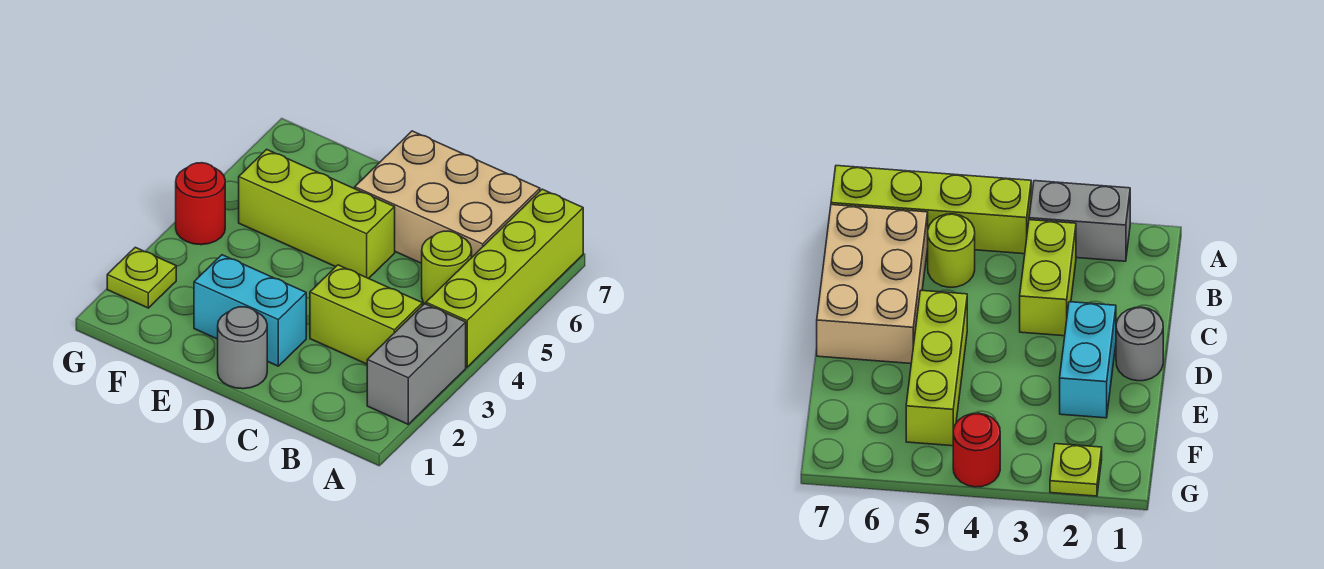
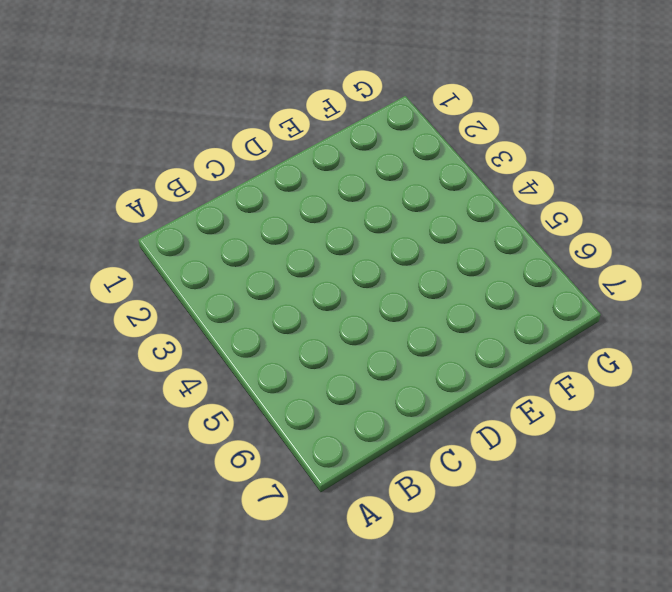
none -> grey 1x2 brick [367,304,466,424]
none -> lime 1x4 brick [426,189,583,367]

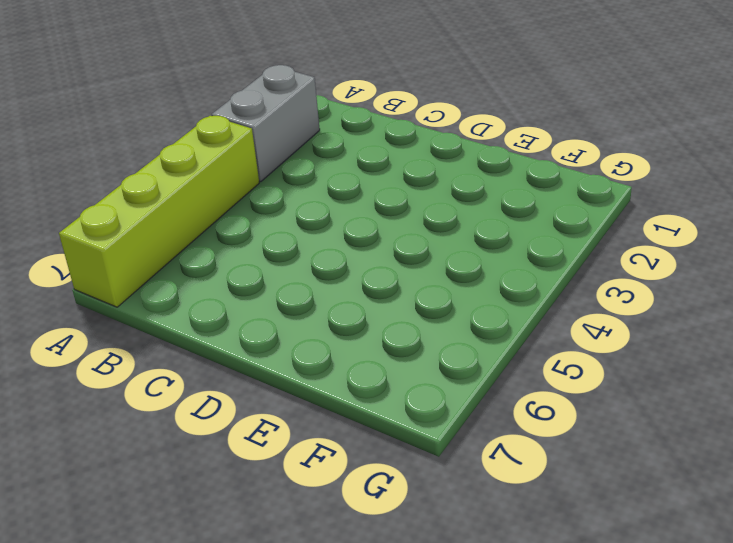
none -> lime 1x2 brick [310,265,422,364]
none -> lime 1x1 round brick [422,231,472,304]

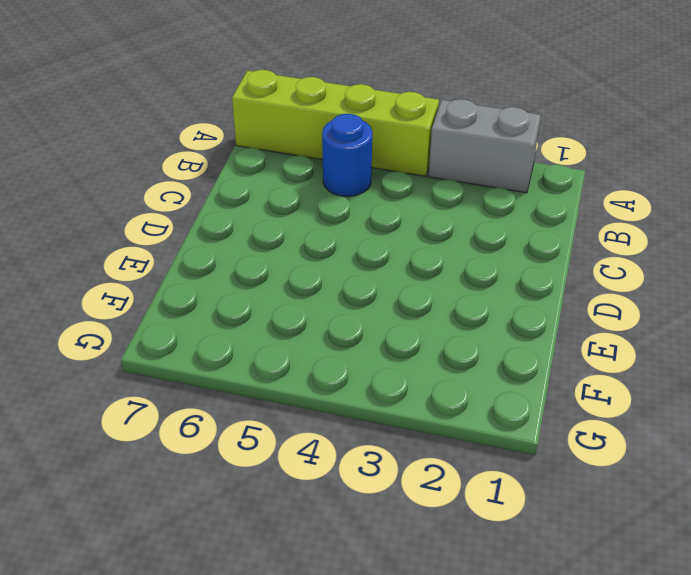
blue 1x1 round brick [322,114,372,197] -> lime 1x1 round brick [422,231,472,304]
none -> lime 1x2 brick [310,265,422,364]
none -> tan 2x3 brick [355,131,540,263]

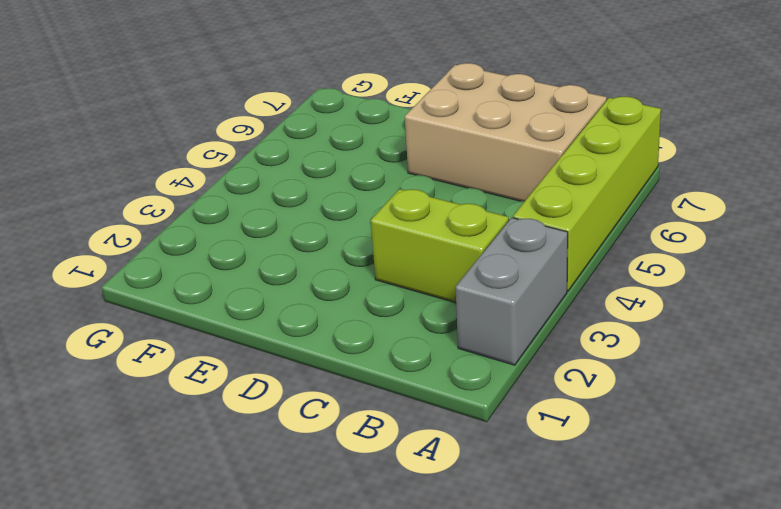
none -> lime 1x1 round brick [422,231,472,304]
none -> grey 1x1 round brick [218,307,267,389]

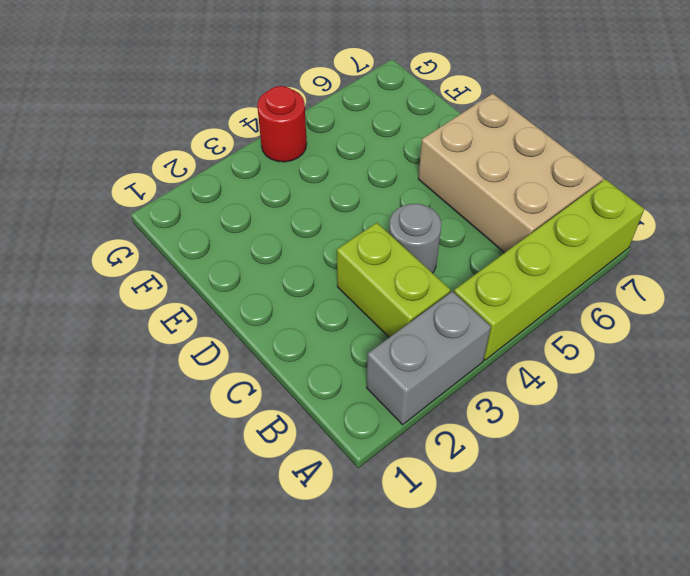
grey 1x1 round brick [389,204,441,273] -> grey 1x1 round brick moved to [218,307,267,389]
none -> lime 1x1 round brick [422,231,472,304]
none -> cyan 1x2 brick [194,255,306,366]

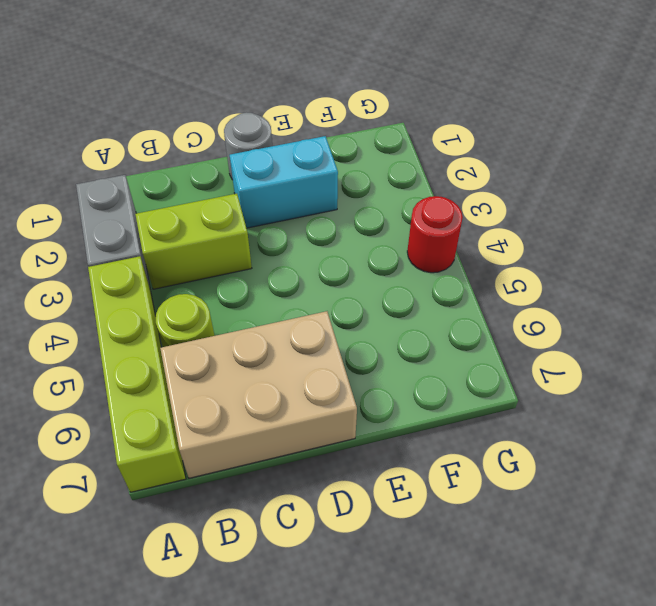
none -> lime 1x3 brick [239,149,395,279]
none -> lime 1x1 plate [107,247,176,308]

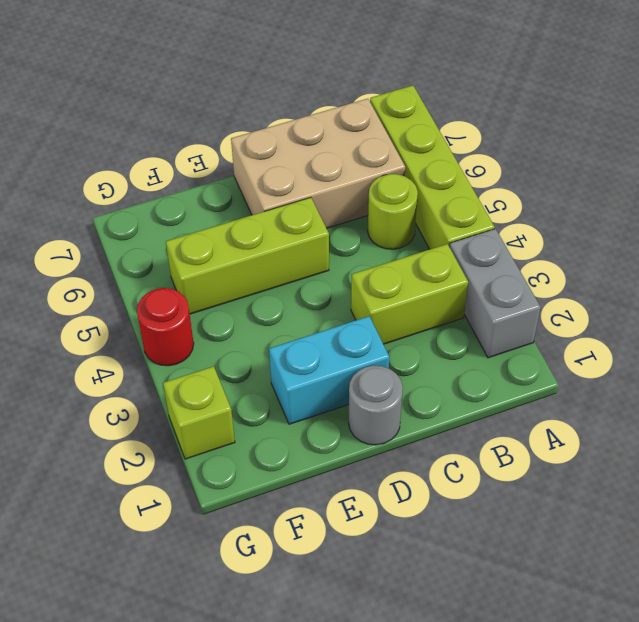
lime 1x1 brick [163,366,235,459] -> lime 1x1 plate [107,247,176,308]

